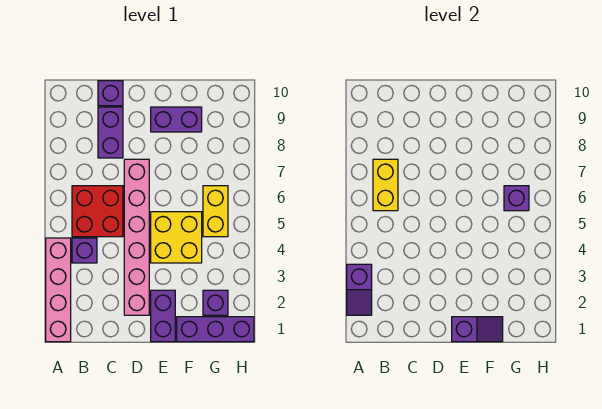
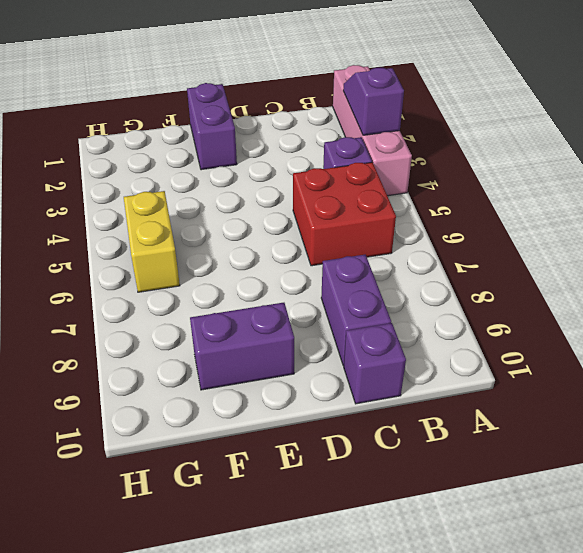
none -> pink 1x6 brick [124,159,149,315]
none -> yellow 2x2 brick [151,212,202,263]
none -> purple 1x3 brick [177,317,254,342]

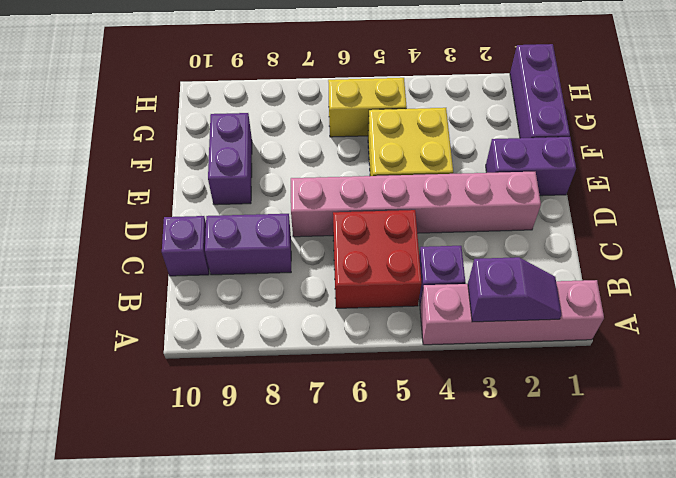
none -> purple 1x1 brick [203,290,228,315]
none -> yellow 1x2 brick [373,159,398,211]
none -> purple 1x2 slope [452,317,503,342]

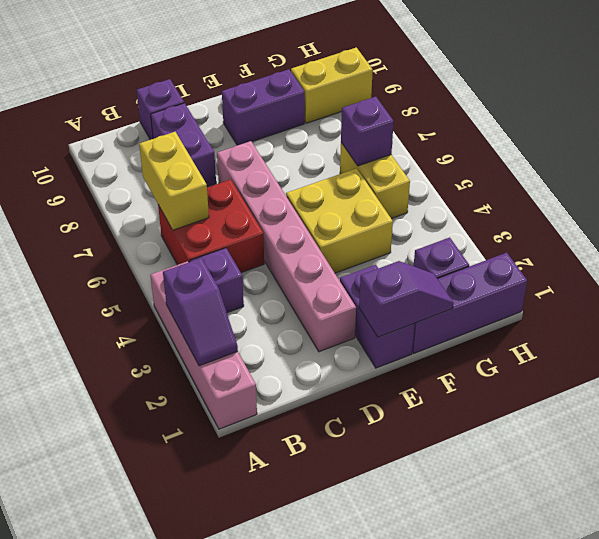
yellow 1x2 brick [291,48,373,123] -> none

